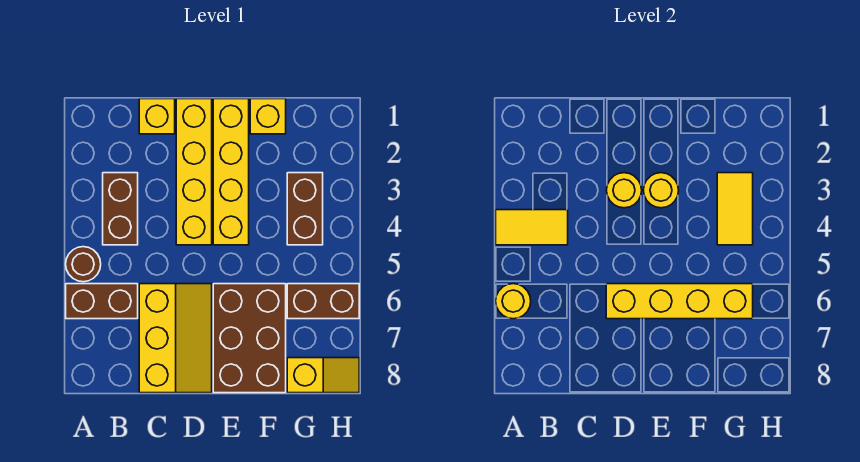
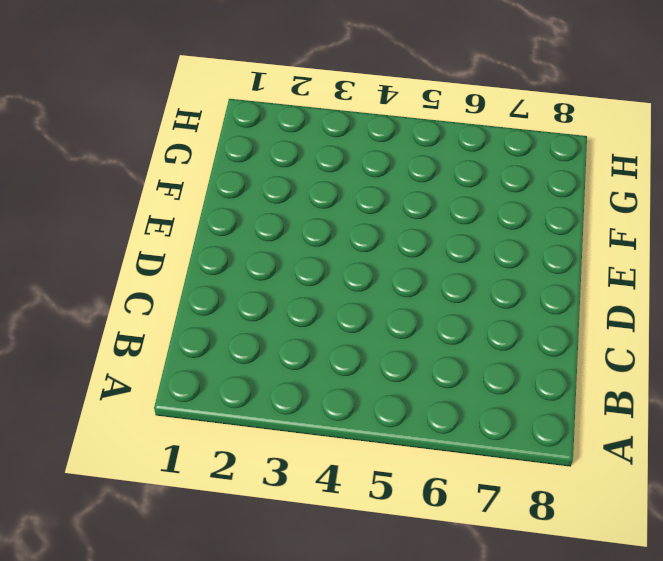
none -> brown 1x1 round brick [66,247,101,282]
none -> brown 1x2 brick [66,284,138,319]
none -> brown 1x2 brick [103,173,138,245]

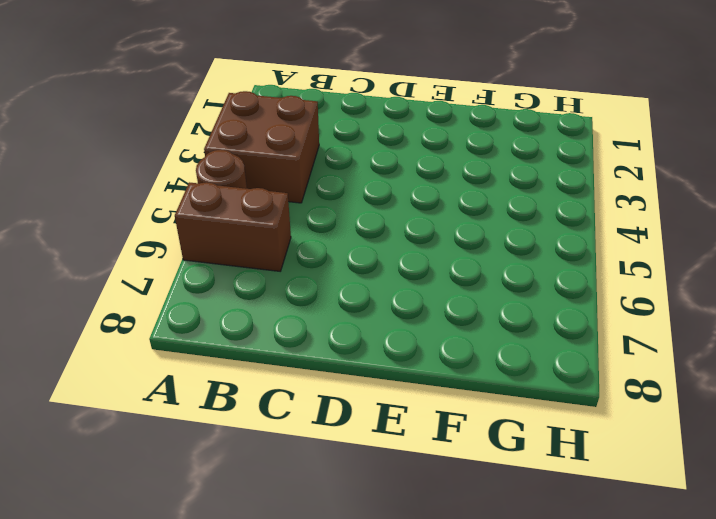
brown 2x2 brick [204,91,319,203] -> brown 1x2 brick [103,173,138,245]
none -> yellow 1x1 brick [139,99,175,134]
none -> yellow 2x3 slope [139,284,212,393]
none -> yellow 1x4 brick [176,99,212,245]

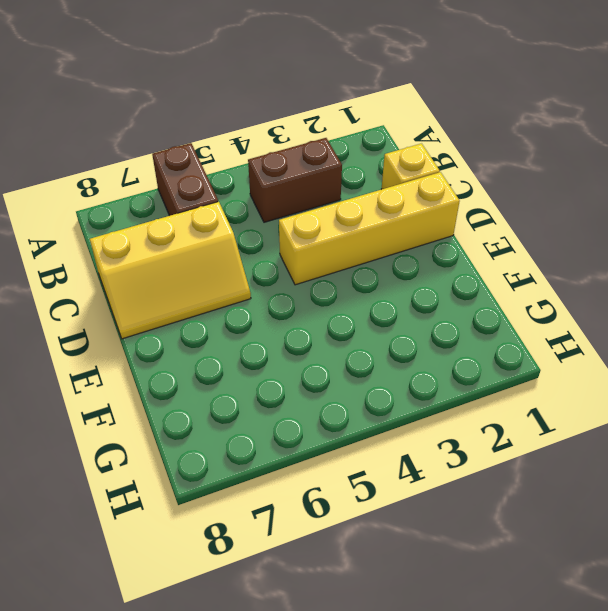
none -> brown 1x1 round brick [66,247,101,282]
none -> yellow 1x4 brick [213,99,249,245]
none -> brown 2x3 brick [213,284,286,393]

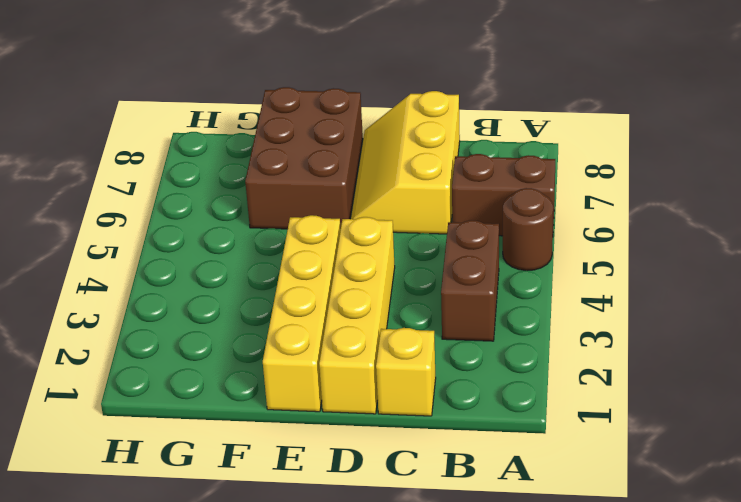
none -> yellow 1x1 brick [250,99,286,134]
none -> brown 1x2 brick [287,173,323,245]
none -> brown 1x2 brick [287,284,359,319]

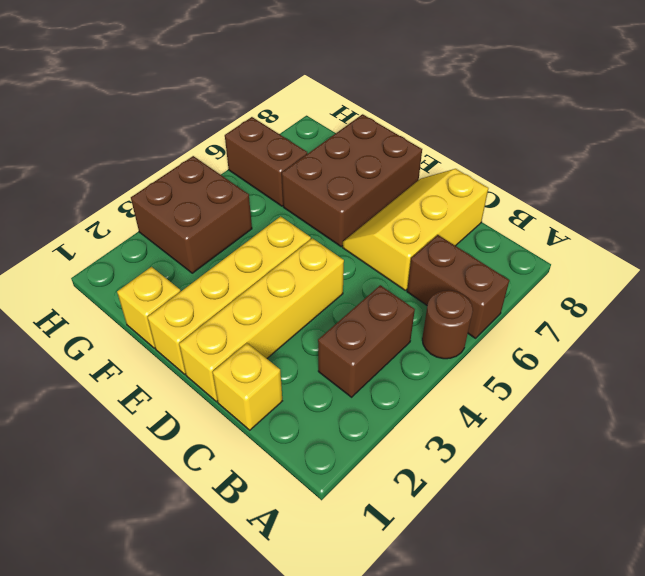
brown 2x2 brick [131,156,252,273] -> brown 1x2 brick [287,173,323,245]
none -> yellow 1x2 slope [287,358,359,393]
none -> yellow 1x2 tile [496,210,568,245]
none -> yellow 1x1 round brick [496,284,531,319]

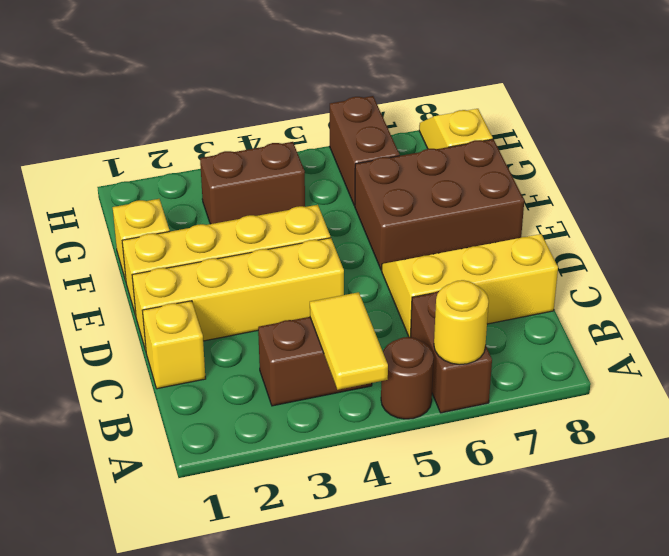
none -> yellow 1x1 round brick [606,173,642,208]
none -> yellow 1x4 brick [606,284,753,319]
none -> yellow 1x1 round brick [643,173,679,208]

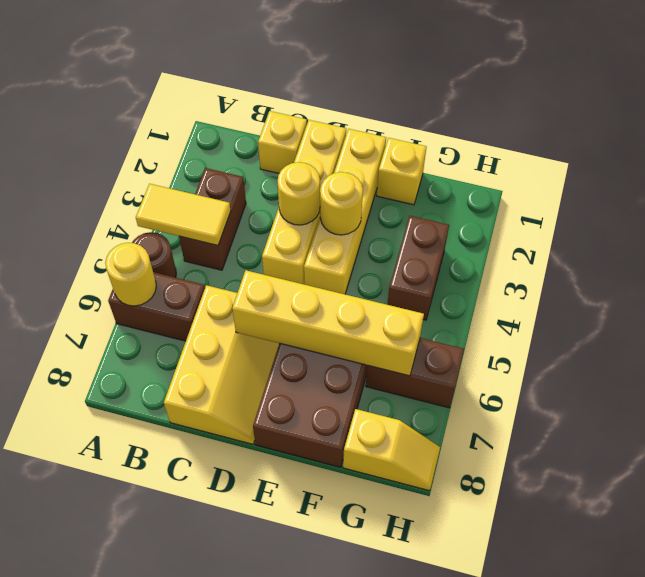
none -> yellow 1x2 tile [717,173,753,245]

